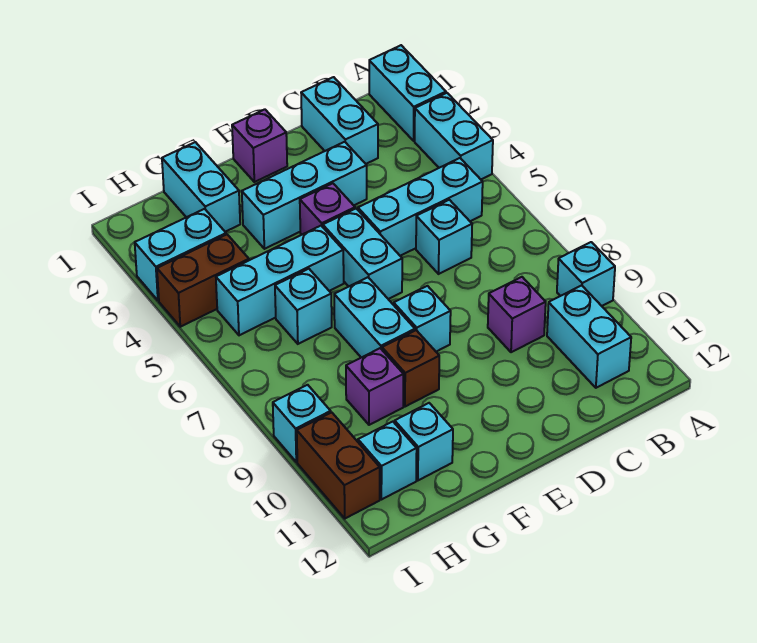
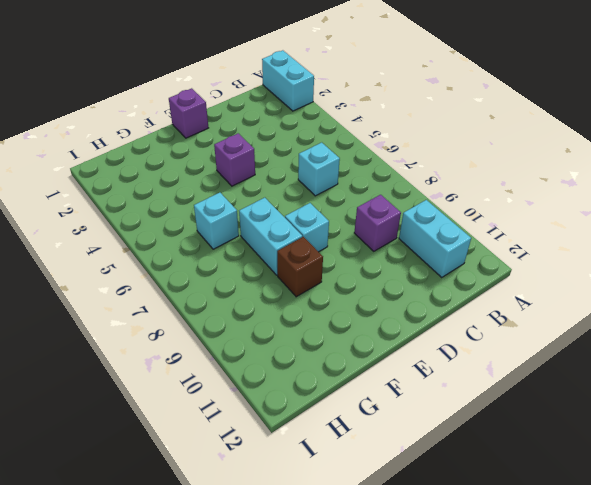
none -> cyan 1x2 brick [415,93,493,179]
none -> cyan 1x1 brick [557,242,615,306]
none -> cyan 1x3 brick [358,158,483,256]

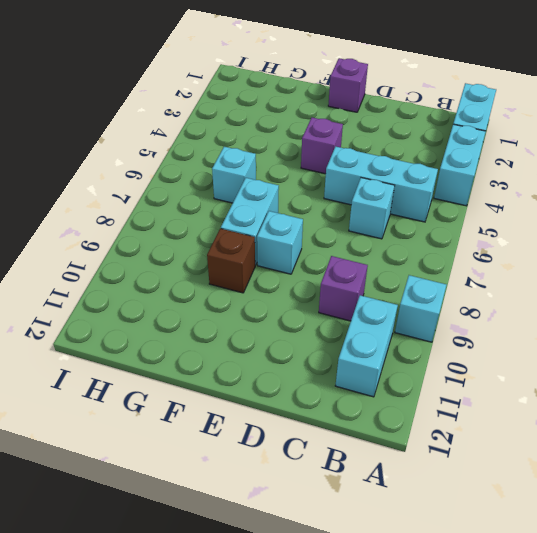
none -> cyan 1x2 brick [301,77,378,164]
none -> cyan 1x3 brick [242,142,367,249]
none -> cyan 1x2 brick [323,209,402,299]

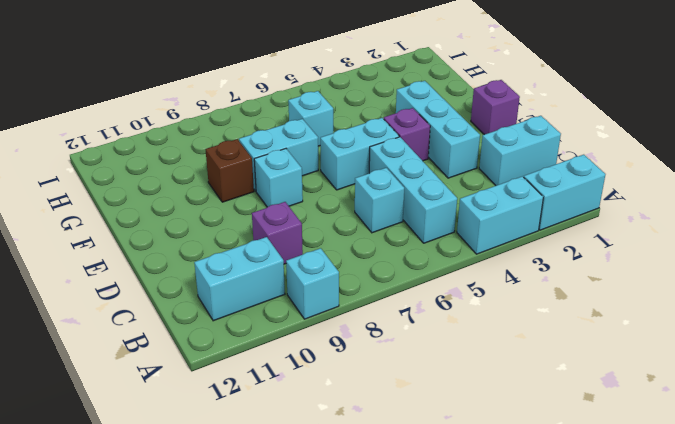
none -> cyan 1x3 brick [216,226,344,335]
none -> cyan 1x2 brick [162,142,240,232]
none -> purple 1x1 brick [346,348,403,425]

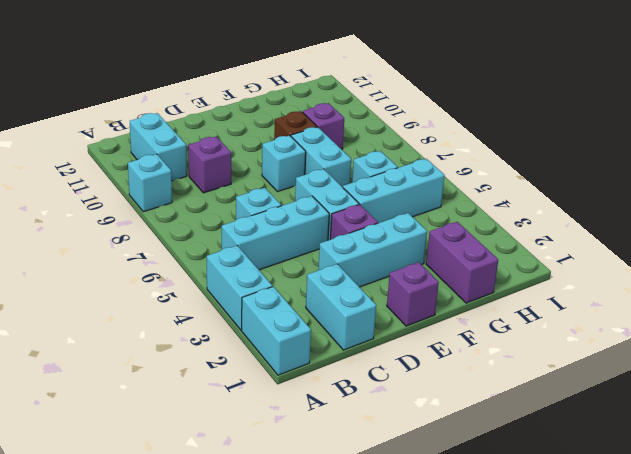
purple 1x2 brick [426,222,498,303] -> cyan 1x2 brick [162,142,240,232]
none -> cyan 1x1 brick [395,403,453,480]
none -> cyan 1x2 brick [135,209,226,301]
none -> brown 1x2 brick [157,234,249,327]

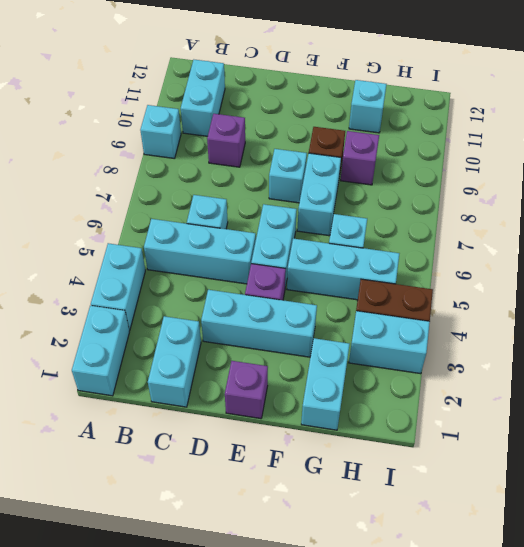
none -> cyan 1x1 brick [358,422,417,500]
none -> cyan 1x1 brick [273,385,331,462]
none -> brown 1x2 brick [297,412,380,518]

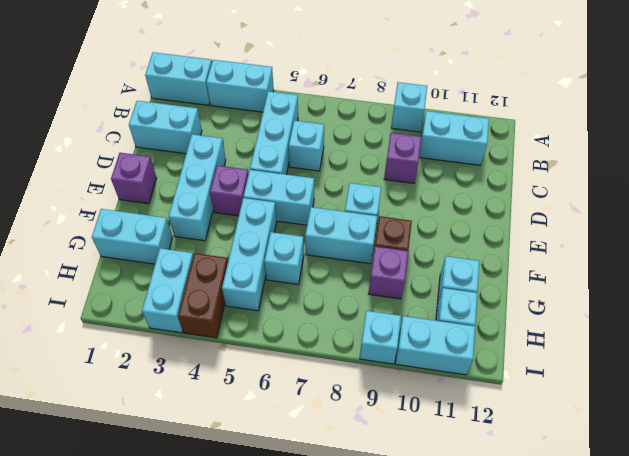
cyan 1x2 brick [395,316,475,375] -> brown 1x2 brick [297,412,380,518]

